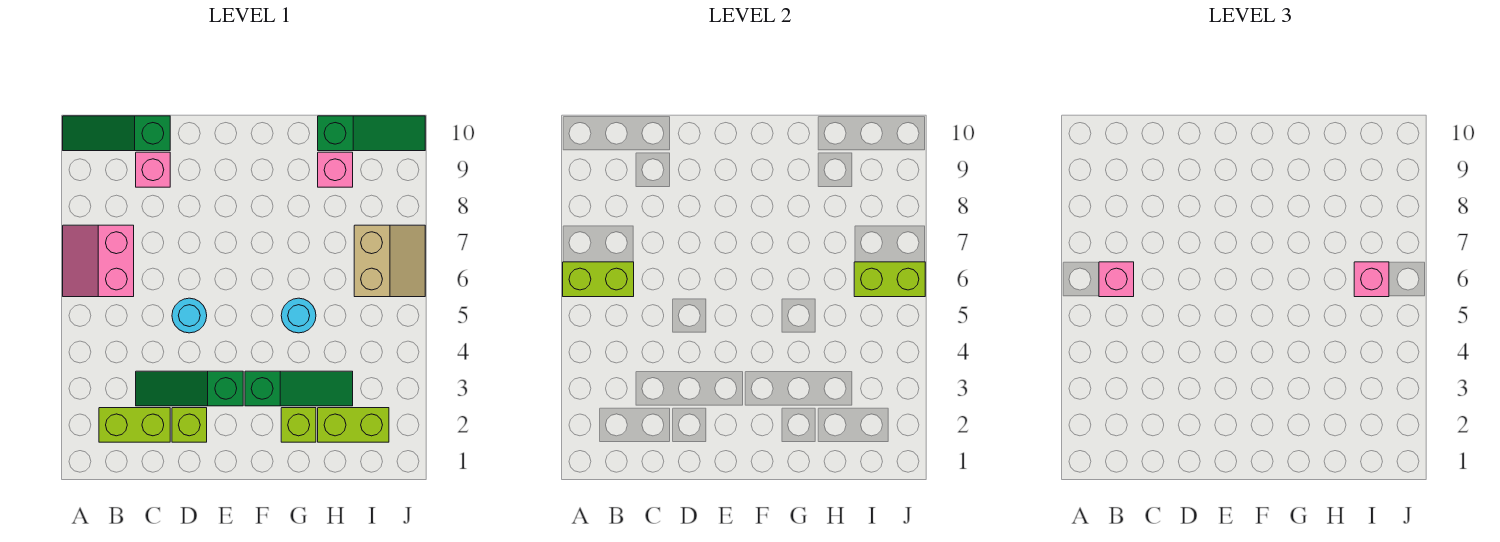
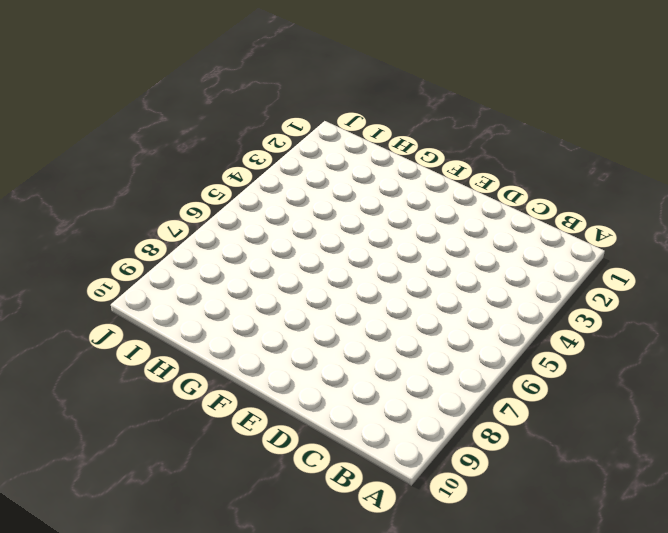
none -> pink 2x2 slope [63,225,134,297]
none -> green 1x3 slope [63,116,170,151]
none -> lime 1x2 brick [99,408,170,442]

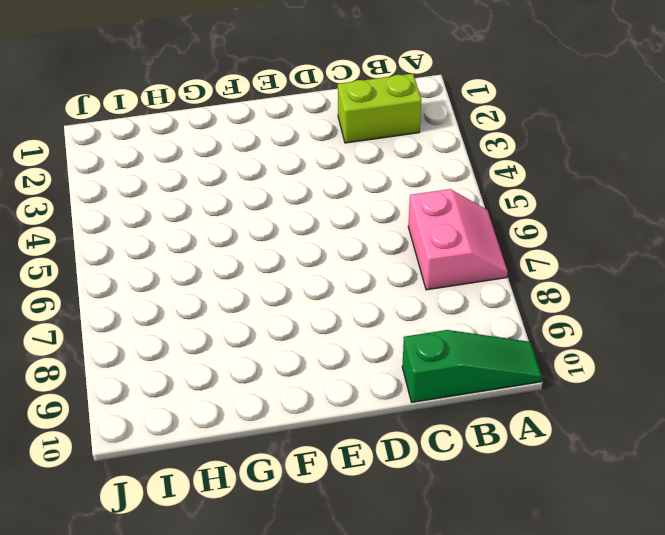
none -> green 1x3 slope [136,371,243,406]
none -> pink 1x1 brick [136,152,170,187]
none -> lime 1x1 brick [172,408,207,442]

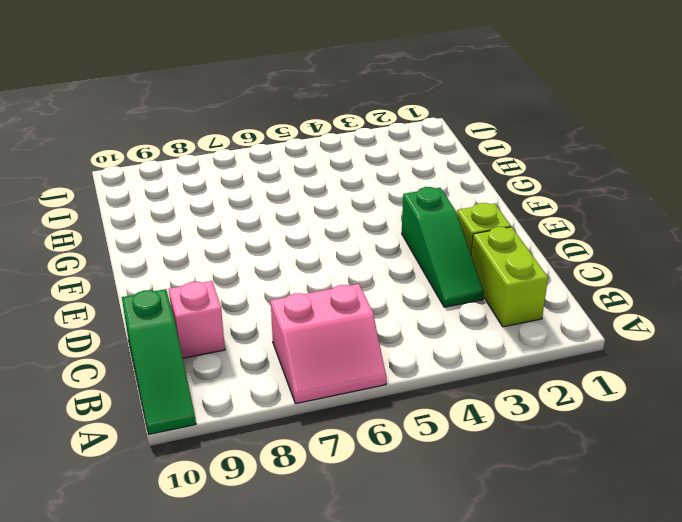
none -> cyan 1x1 round brick [172,298,207,333]
none -> green 1x3 slope [245,371,353,406]
none -> lime 1x1 brick [281,408,316,442]

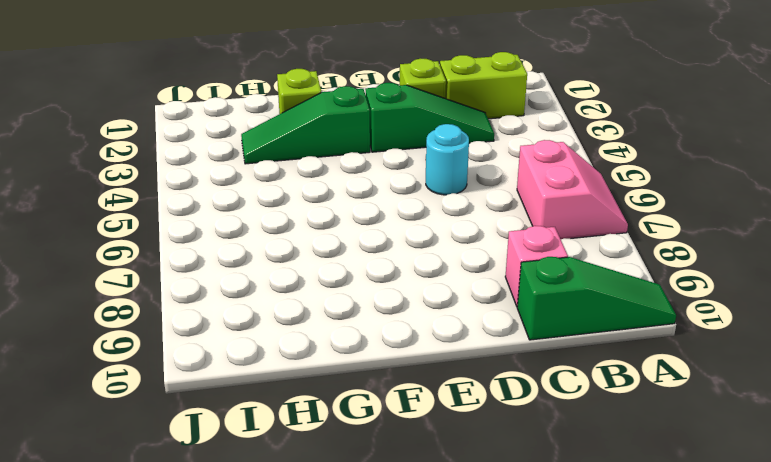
none -> cyan 1x1 round brick [281,298,316,333]
none -> lime 1x2 brick [318,408,389,442]
none -> pink 1x1 brick [318,152,353,187]

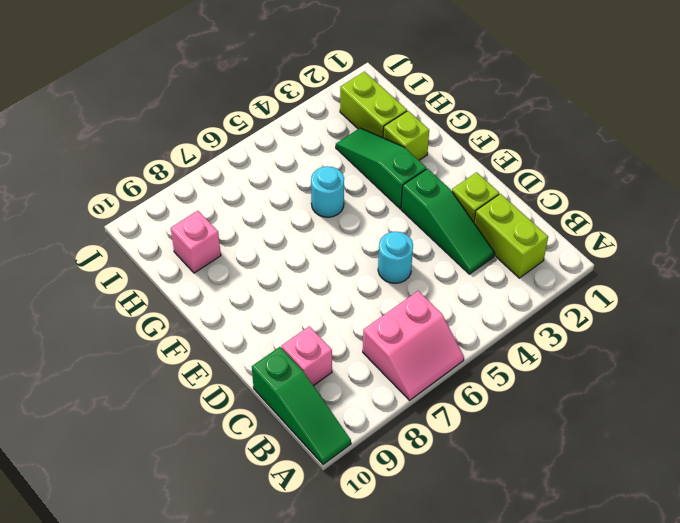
none -> green 1x3 slope [318,116,425,151]
none -> tan 2x2 slope [354,225,425,297]
none -> lime 1x2 brick [563,262,634,297]

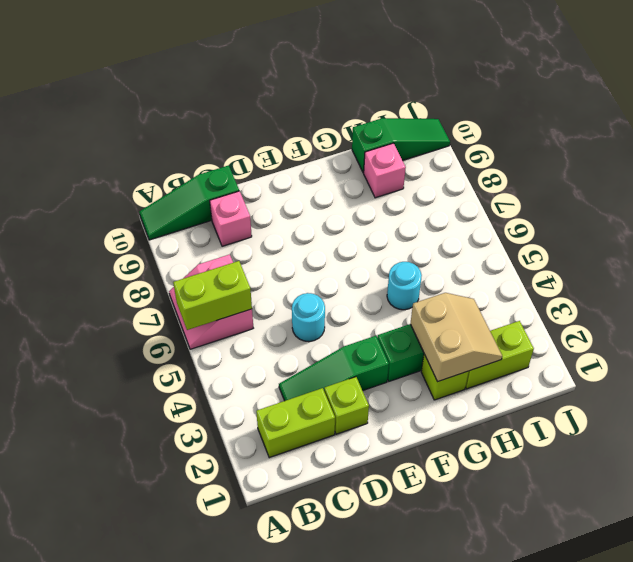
tan 2x2 slope [410,293,502,382] -> tan 2x2 slope moved to [354,225,425,297]
none -> lime 1x2 brick [854,262,925,297]
none -> pink 1x1 brick [1099,262,1134,297]
none -> pink 1x1 brick [1354,262,1389,297]

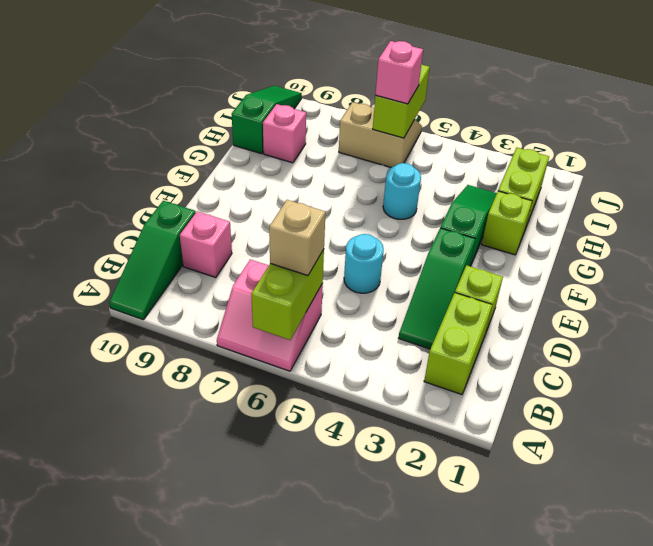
tan 1x1 brick [269,200,326,276] -> pink 1x1 brick [1099,262,1134,297]

